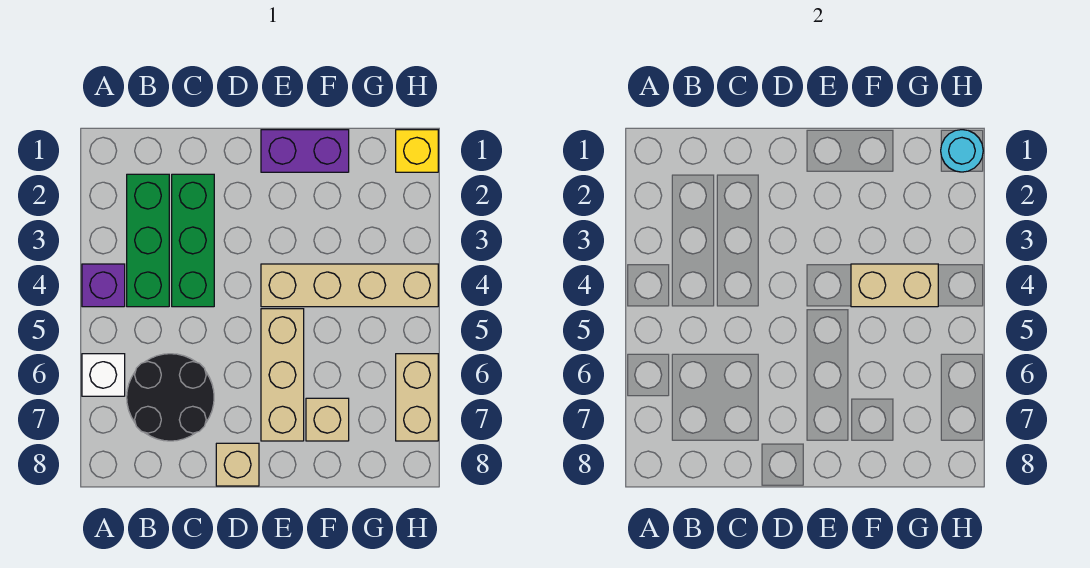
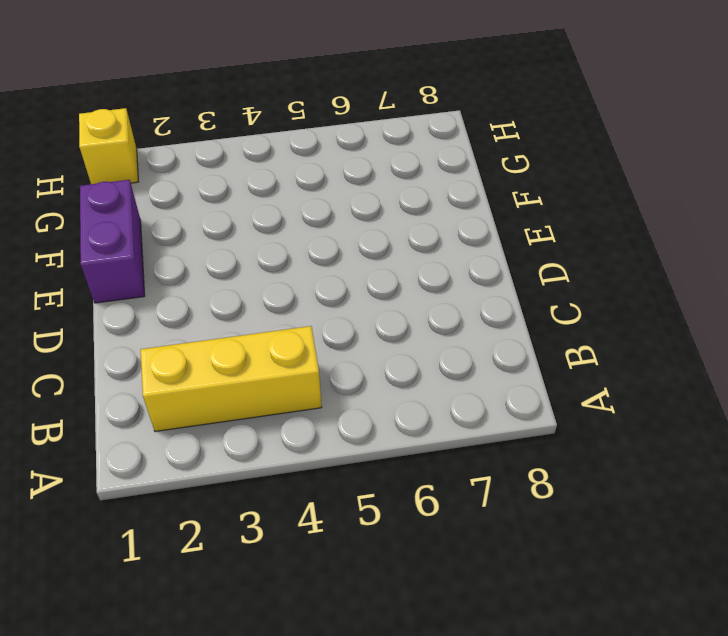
yellow 1x3 brick [141,326,322,431] -> green 1x3 brick [127,174,169,307]
none -> purple 1x1 brick [82,264,125,307]
none -> white 1x1 brick [82,354,125,396]
none -> black 2x2 round brick [127,354,214,441]

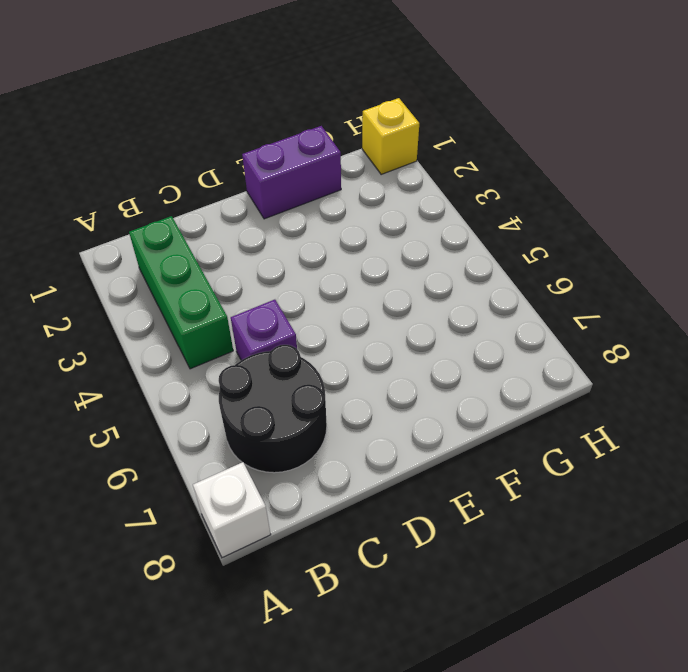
white 1x1 brick [193,462,271,558] -> white 1x1 brick moved to [82,354,125,396]
purple 1x1 brick [231,300,297,360] -> purple 1x1 brick moved to [82,264,125,307]
none -> green 1x3 brick [172,174,214,307]
none -> tan 1x1 brick [216,443,259,486]
none -> tan 1x4 brick [261,264,438,307]

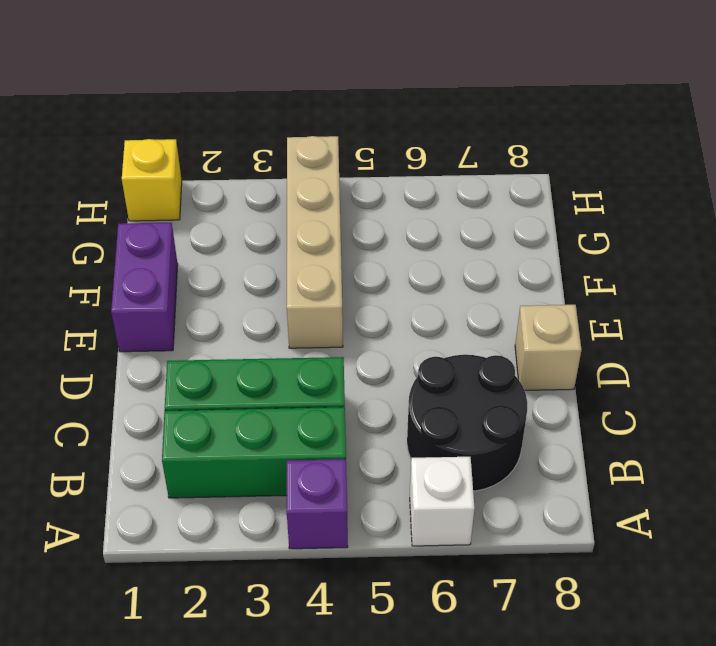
none -> tan 1x3 brick [261,309,304,441]
none -> tan 1x1 brick [306,398,349,441]
none -> tan 1x2 brick [396,354,438,441]

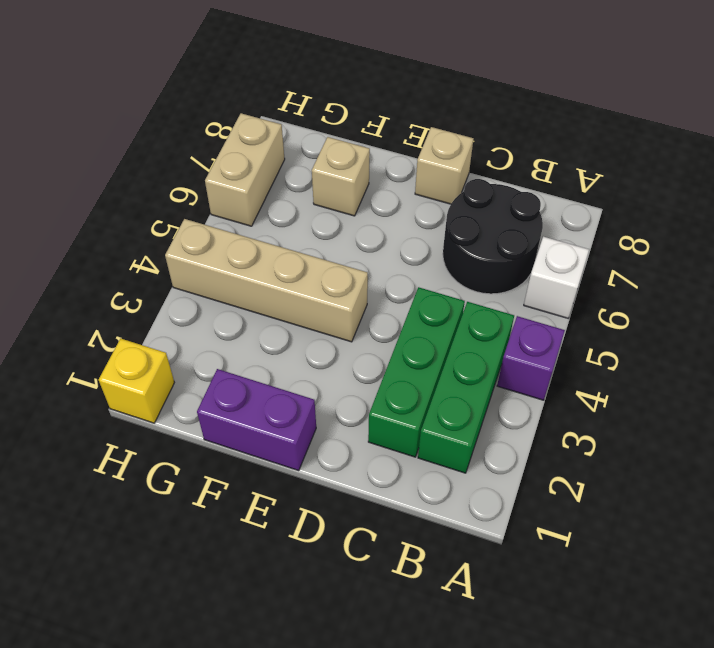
none -> tan 1x3 brick [261,309,304,441]
none -> tan 1x2 brick [851,264,938,307]
none -> cyan 1x1 round brick [941,130,983,172]

